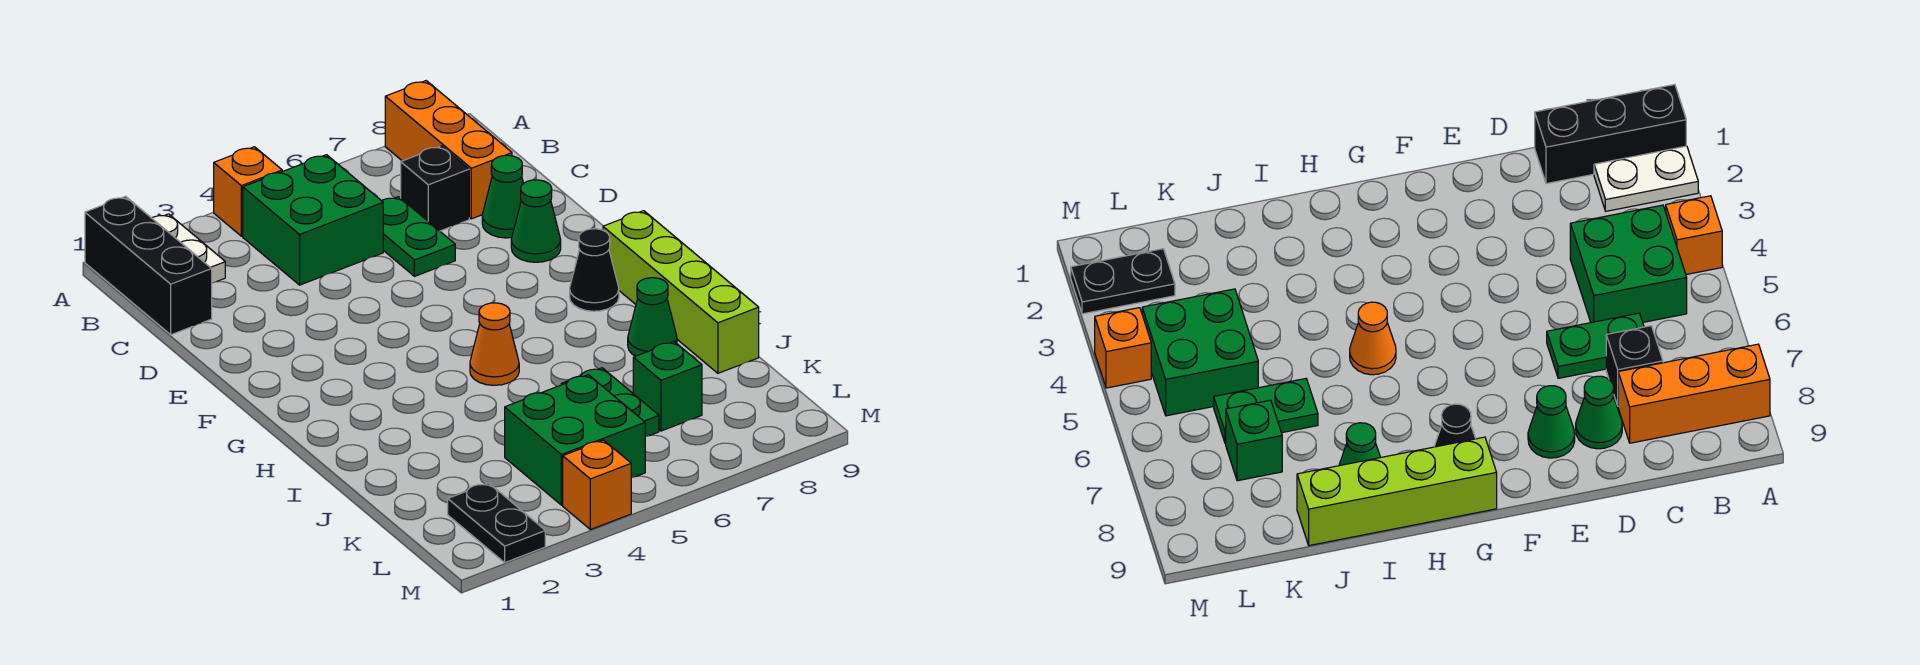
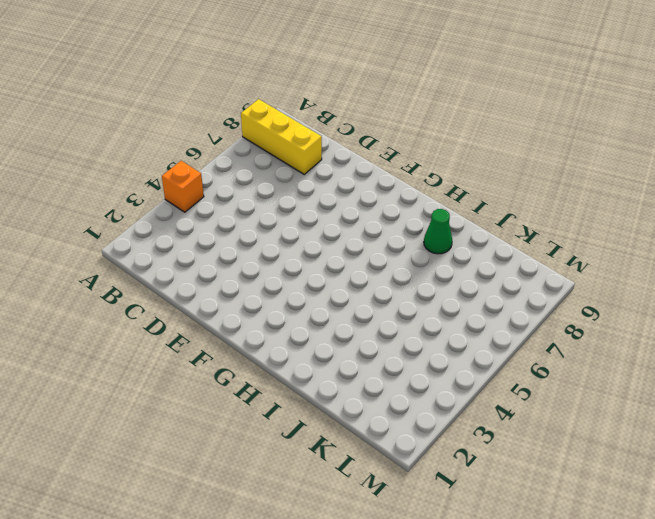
yellow 1x3 brick [241,99,322,174] -> orange 1x3 brick [385,81,512,219]
none -> black 1x3 brick [85,196,212,335]
none -> white 1x2 plate [152,214,225,283]
none -> green 2x2 brick [243,155,383,285]

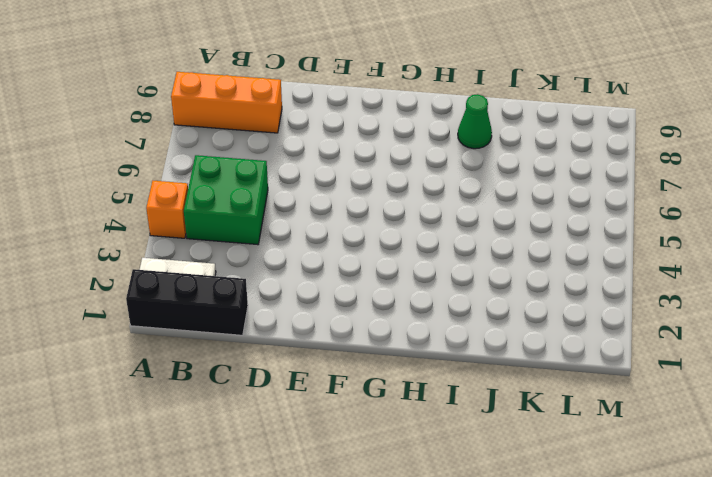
none -> green 1x2 plate [382,197,455,276]
none -> black 1x1 brick [401,146,469,231]
none -> green 1x1 cone [482,155,523,238]

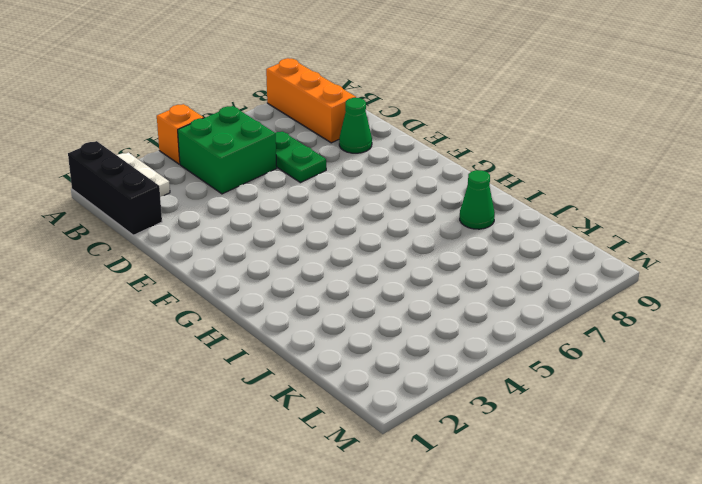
none -> black 1x1 brick [401,146,469,231]
none -> green 1x1 cone [511,180,561,262]
none -> black 1x1 cone [570,229,619,311]

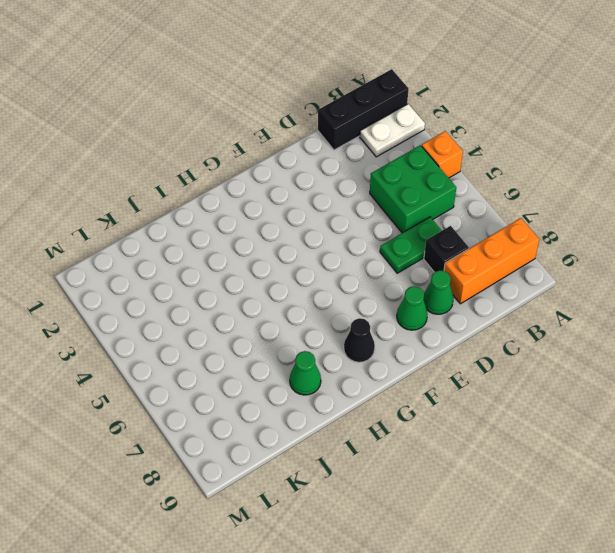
none -> lime 1x4 brick [603,211,759,373]
none -> orange 1x1 cone [470,303,519,385]
none -> green 1x2 plate [561,368,659,437]

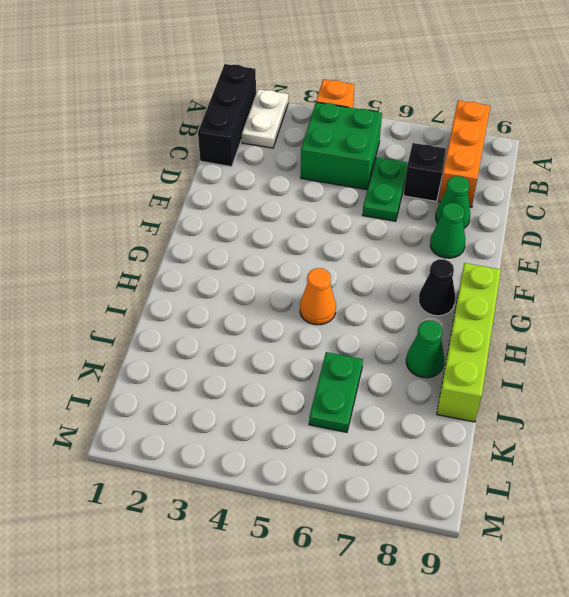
none -> green 2x2 brick [505,375,645,505]
none -> green 1x1 brick [633,342,702,431]
none -> black 1x2 plate [448,483,545,562]

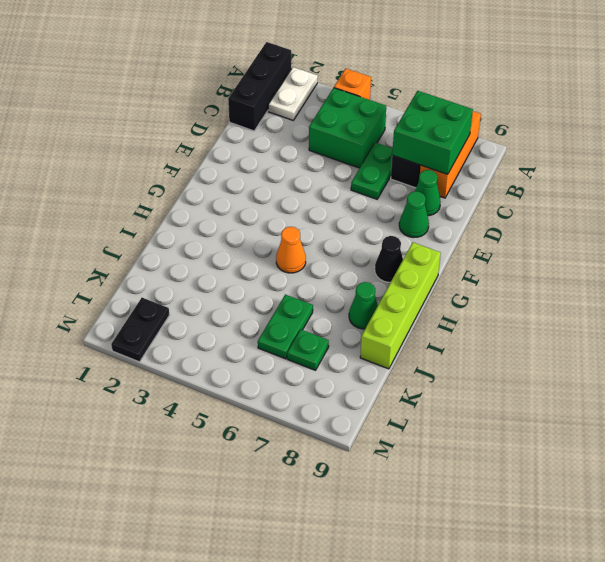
green 2x2 brick [392,91,473,174] -> green 2x2 brick moved to [505,375,645,505]
green 1x1 plate [287,330,329,370] -> green 1x1 brick [633,342,702,431]
none -> orange 1x1 brick [563,440,631,530]

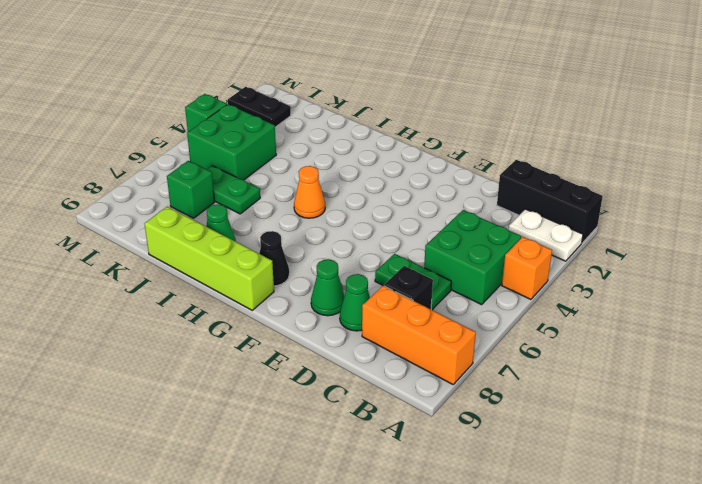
green 1x1 brick [185,94,227,132] -> orange 1x1 brick [563,440,631,530]

